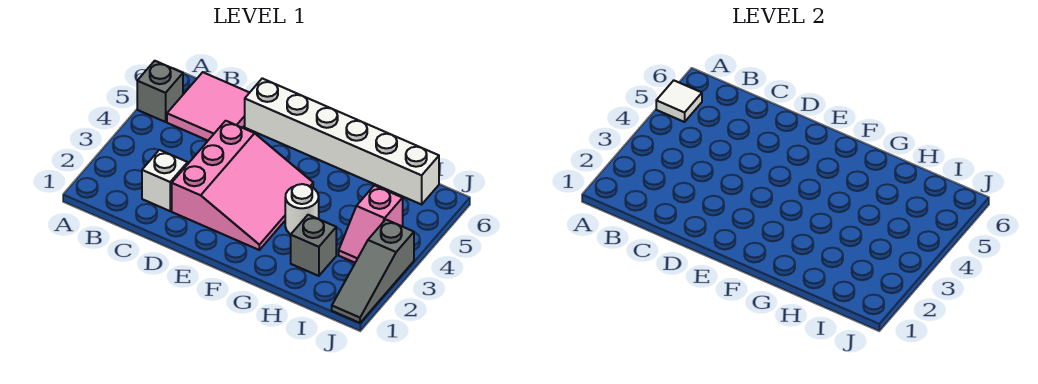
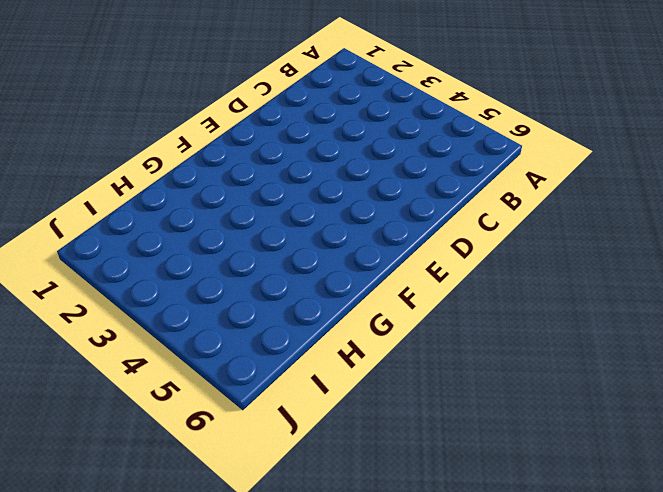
none -> grey 1x1 brick [137,61,183,122]
none -> pink 2x2 tile [167,72,250,140]

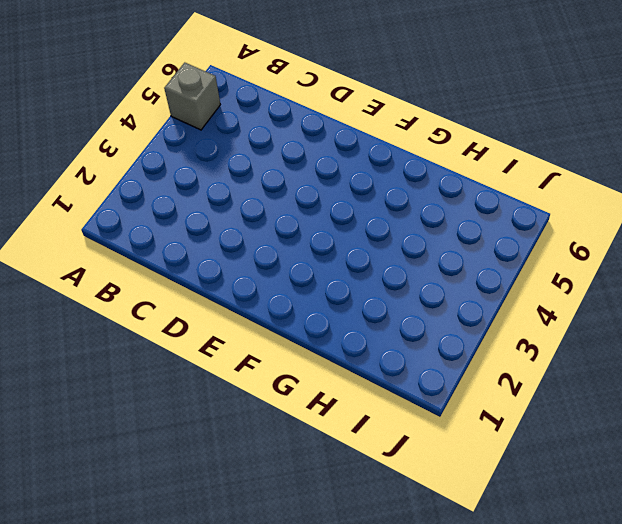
none -> pink 2x2 tile [167,72,250,140]
none -> white 1x1 brick [142,150,188,211]

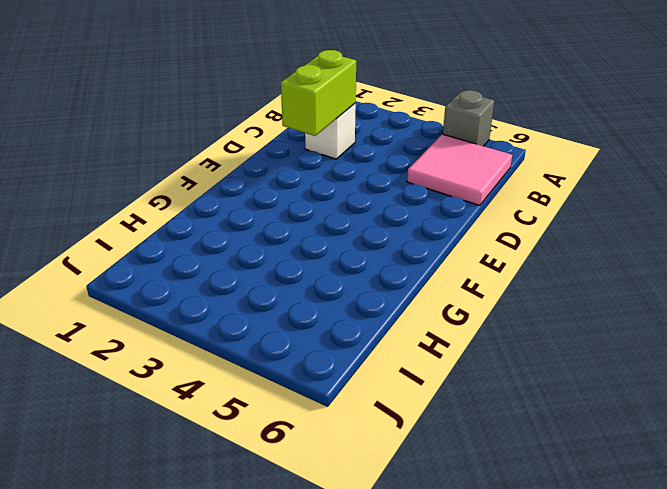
lime 1x2 brick [281,50,356,136] -> none
none -> pink 3x3 slope [172,121,313,250]
none -> white 1x6 brick [245,78,439,204]

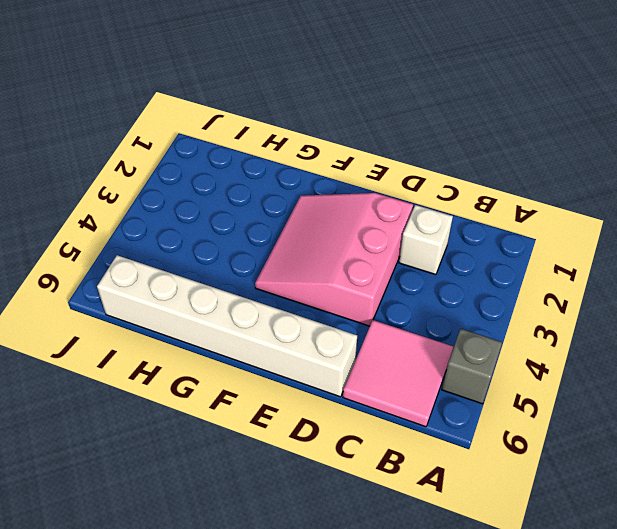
none -> white 1x1 round brick [285,184,319,234]
none -> grey 1x1 brick [291,215,336,276]

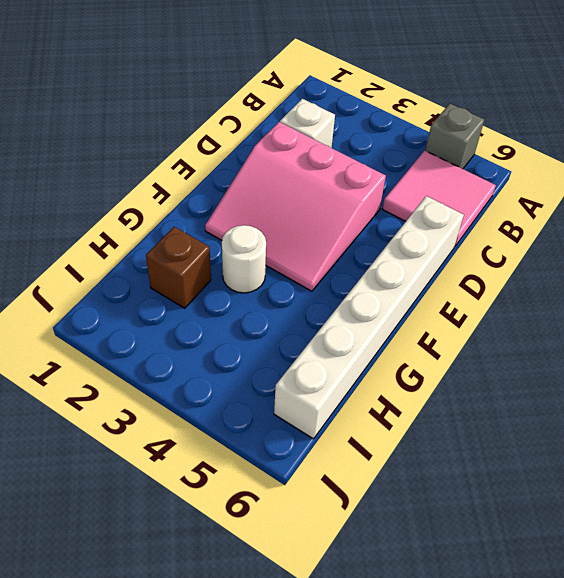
brown 1x1 brick [146,227,211,308] -> grey 1x1 brick [291,215,336,276]
none -> pink 1x2 slope [339,185,403,263]
none -> grey 1x3 slope [332,220,414,323]

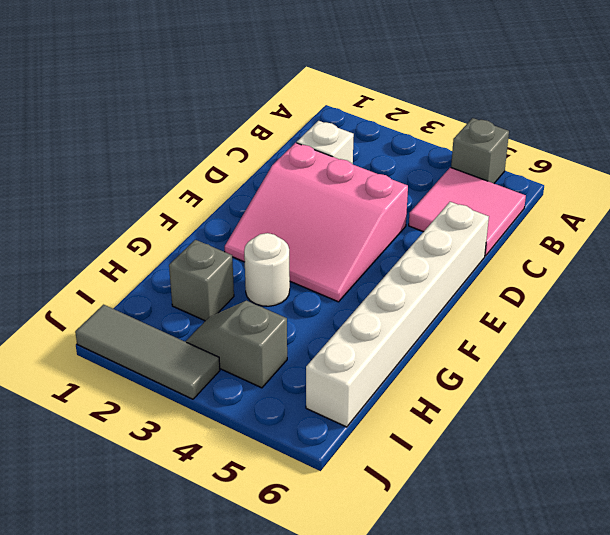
grey 1x2 slope [185,301,287,388] -> pink 1x2 slope [339,185,403,263]
grey 1x3 tile [75,305,220,399] -> grey 1x3 slope [332,220,414,323]
none -> white 1x1 tile [656,80,702,122]

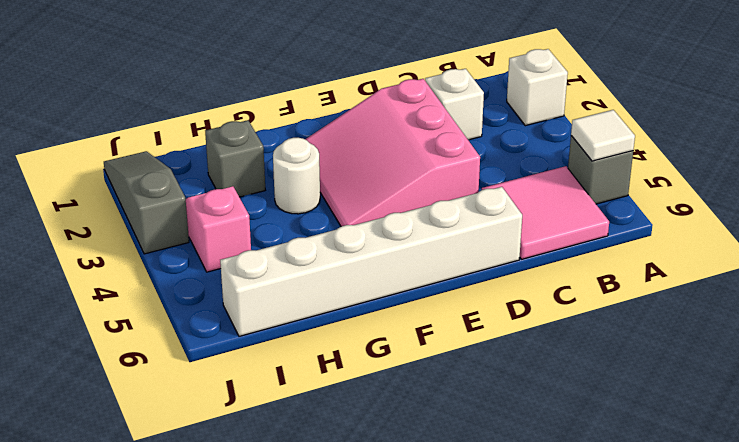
white 1x1 brick [507,49,568,126] -> none

